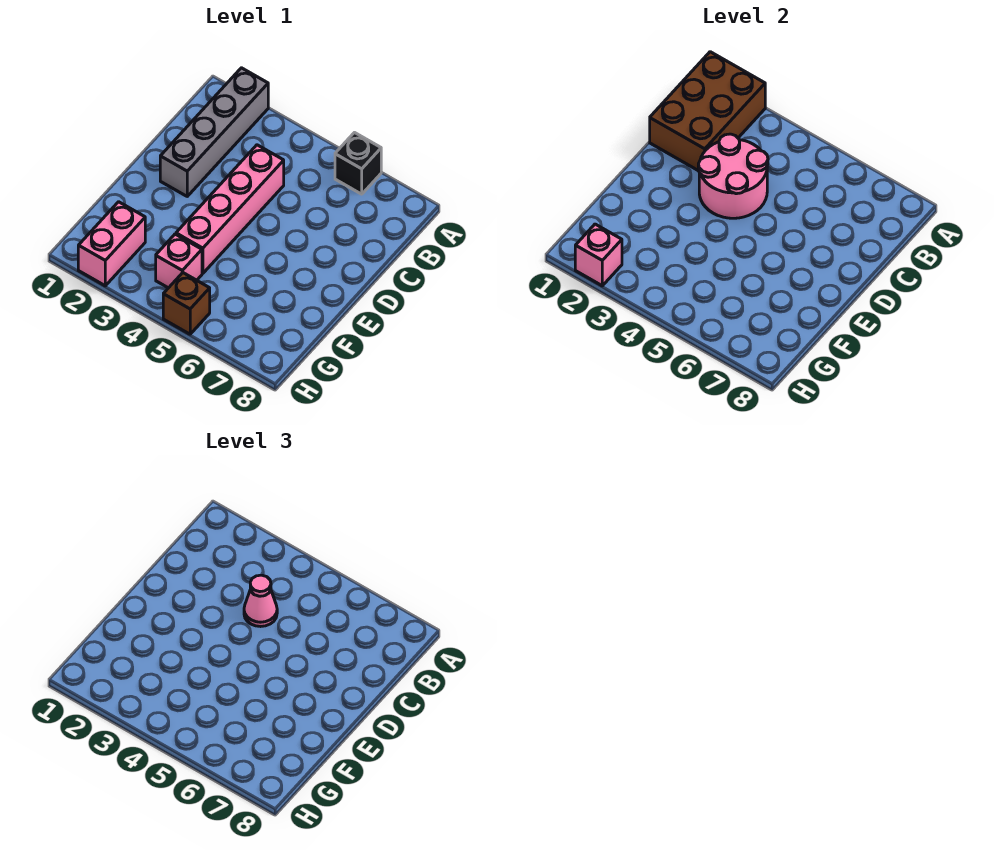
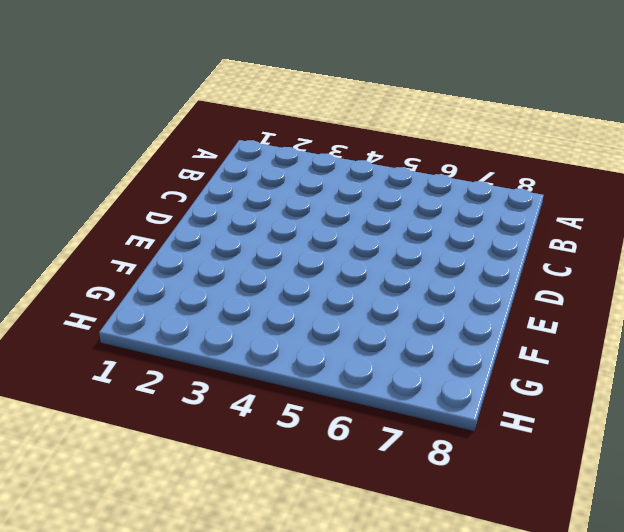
none -> grey 1x4 brick [160,68,268,196]
none -> black 1x1 brick [335,133,381,194]

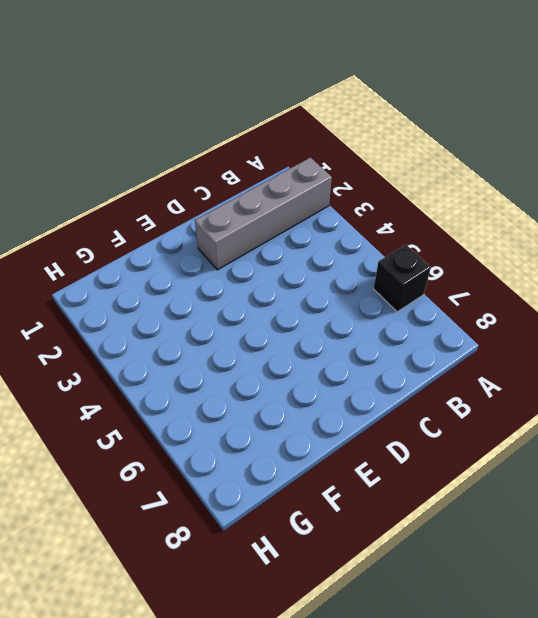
none -> pink 1x4 brick [176,145,284,273]
none -> pink 1x2 brick [78,202,145,286]

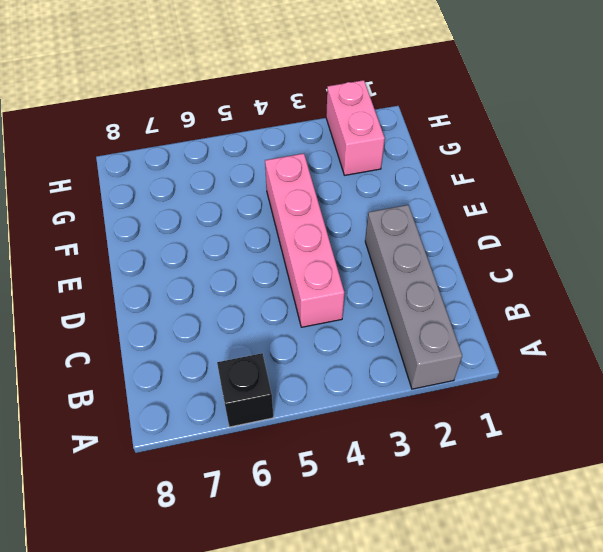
none -> pink 1x1 brick [156,234,202,288]
none -> brown 1x1 brick [163,273,210,334]

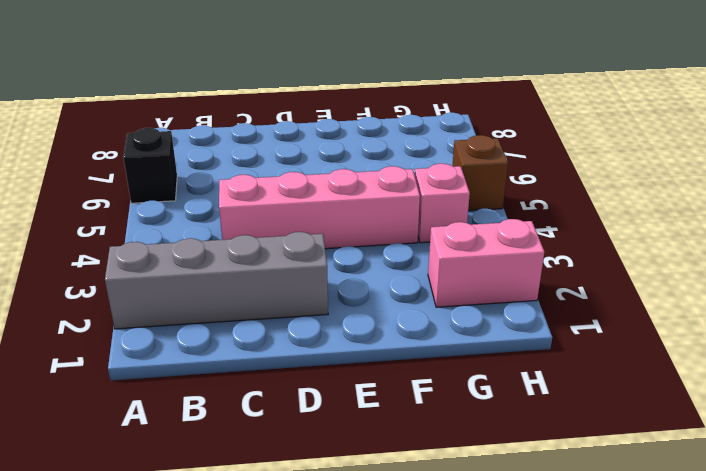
none -> brown 2x3 brick [650,52,765,171]
none -> pink 2x2 round brick [698,134,768,218]

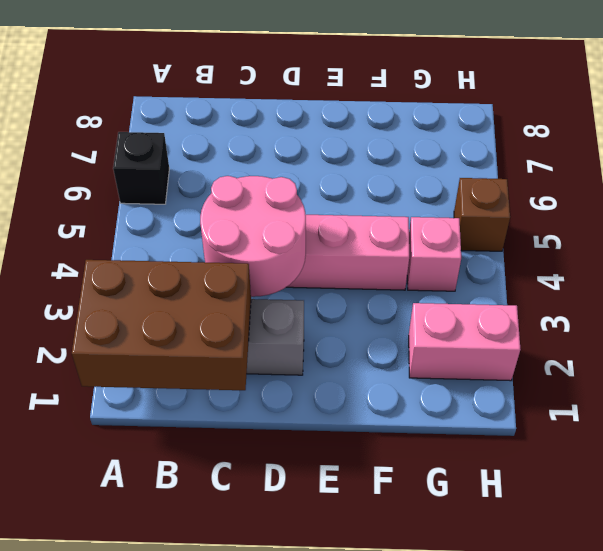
none -> pink 1x1 brick [575,224,622,286]
none -> pink 1x1 cone [244,575,277,627]

